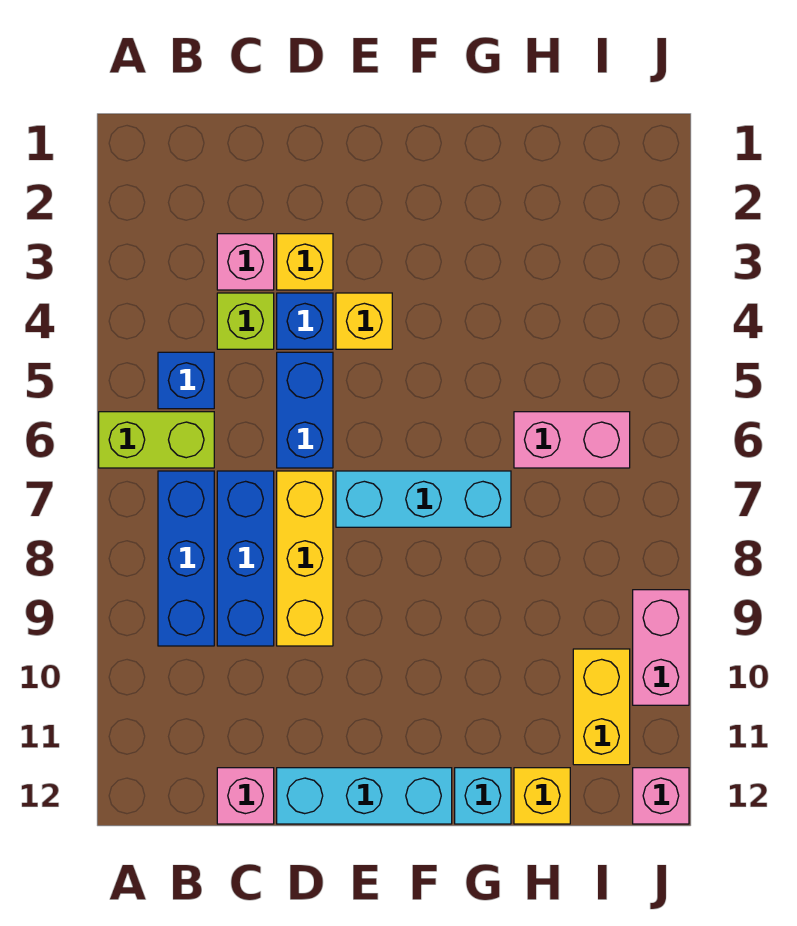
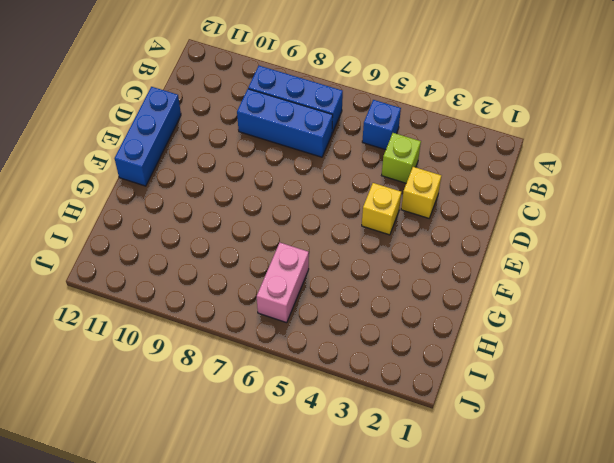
blue 1x3 brick [115,87,181,186] -> cyan 1x3 brick [277,768,452,824]
none -> lime 1x2 brick [99,412,214,468]
none -> pink 1x1 brick [217,234,274,290]
none -> pink 1x1 brick [217,768,274,824]

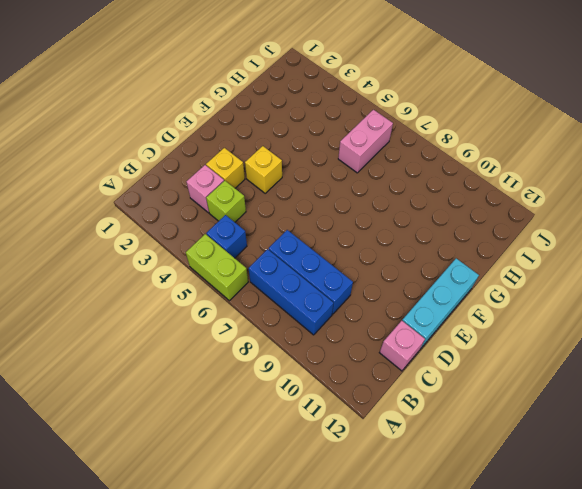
lime 1x2 brick [186,234,248,301] -> lime 1x2 brick turned to [99,412,214,468]
none -> blue 1x1 brick [277,293,333,349]
none -> blue 1x2 brick [277,352,333,468]
none -> yellow 1x3 brick [277,471,333,646]

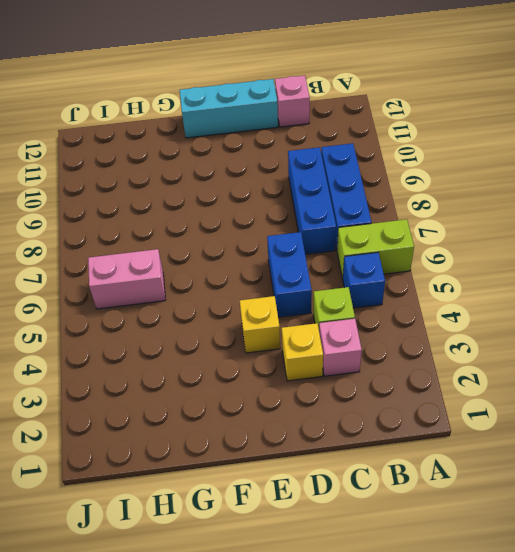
none -> blue 1x1 brick [277,293,333,349]
none -> yellow 1x3 brick [277,471,333,646]
none -> cyan 1x3 brick [336,471,511,527]

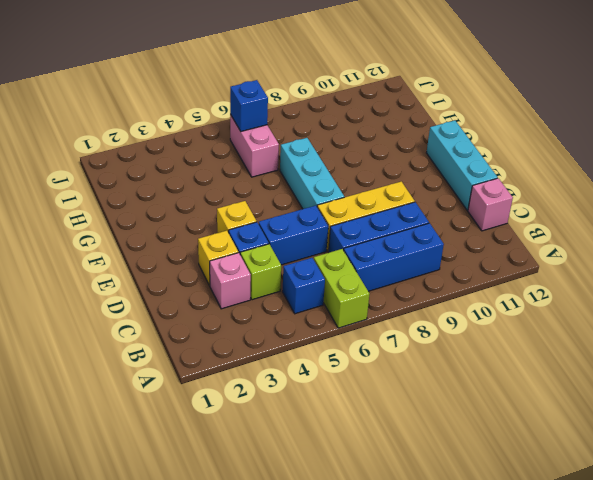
blue 1x1 brick [230,80,268,131] -> none
none -> cyan 1x1 brick [455,768,511,824]
none -> yellow 1x1 brick [514,768,570,824]
none -> yellow 1x2 brick [573,649,630,765]

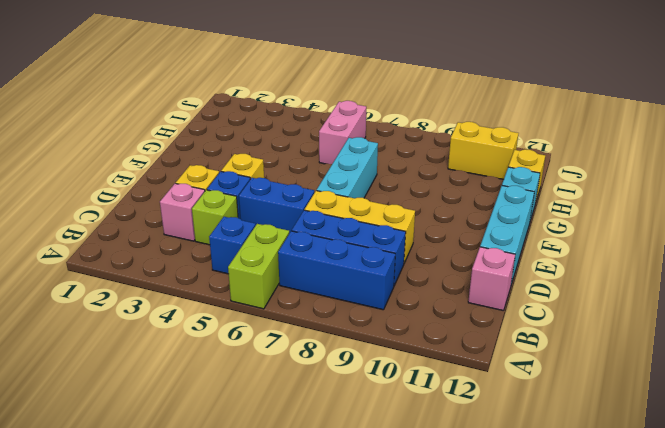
none -> pink 1x2 brick [633,590,689,705]
none -> pink 1x1 brick [633,768,689,824]

